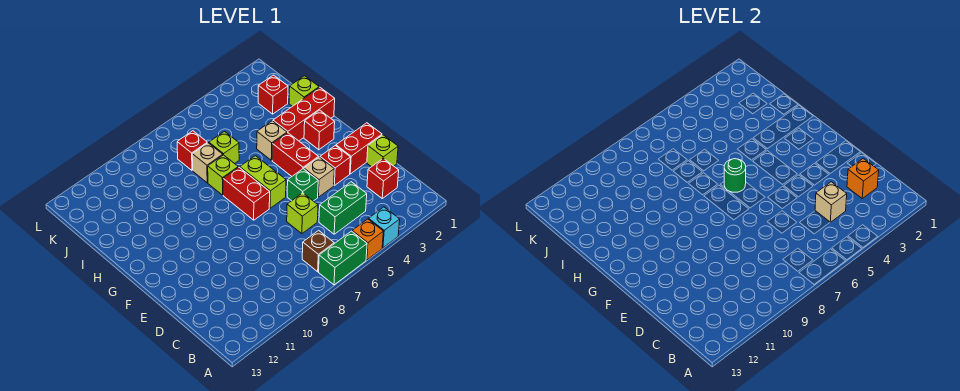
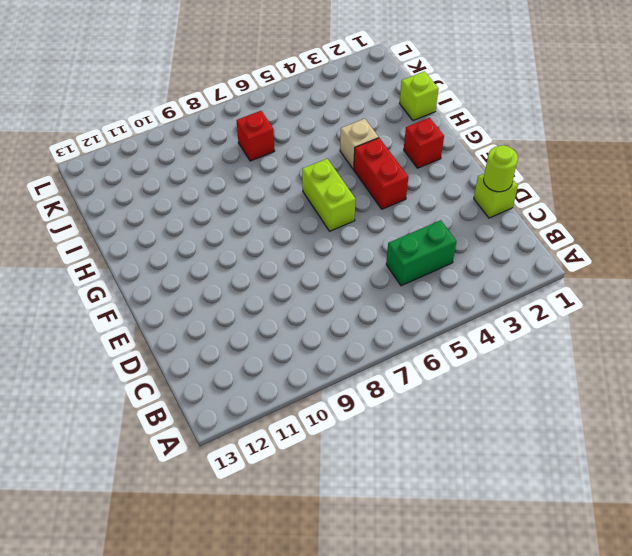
lime 1x1 round brick [484,145,518,192] -> none
none -> cyan 1x1 brick [369,207,400,248]
none -> orange 1x1 brick [352,219,383,260]
none -> green 1x2 brick [319,231,367,285]

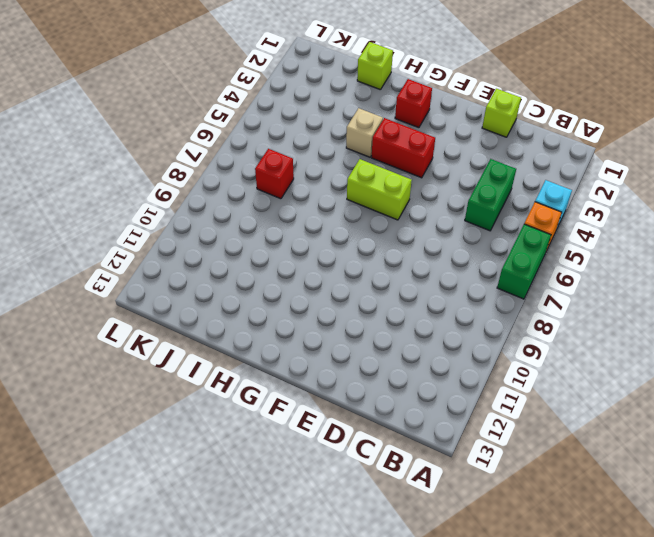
none -> brown 1x1 brick [302,230,334,272]
none -> red 1x1 brick [367,158,399,198]
none -> lime 1x1 brick [287,193,318,234]

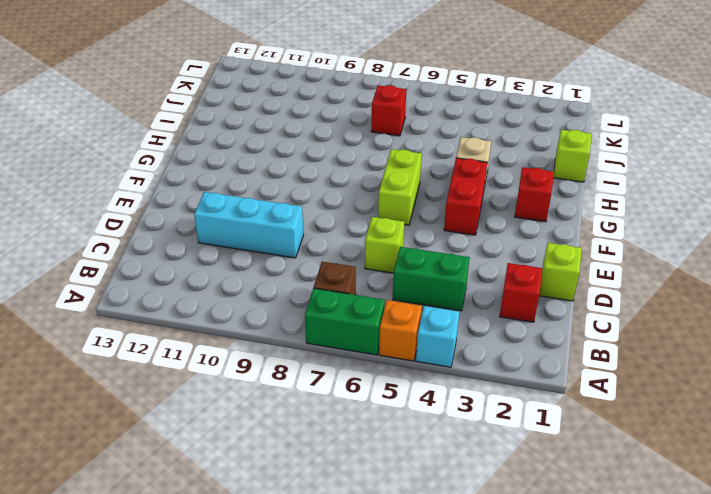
cyan 1x3 brick [194,192,304,258] -> none
none -> red 1x2 brick [336,123,382,174]
none -> red 1x1 brick [320,146,350,185]
none -> tan 1x1 brick [304,157,334,197]

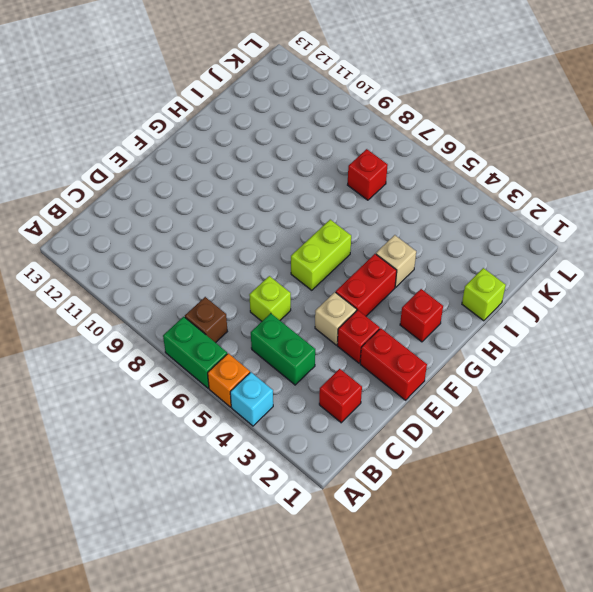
none -> lime 1x1 brick [367,135,398,167]
none -> green 1x1 brick [287,169,318,201]
none -> red 1x2 brick [223,167,270,220]

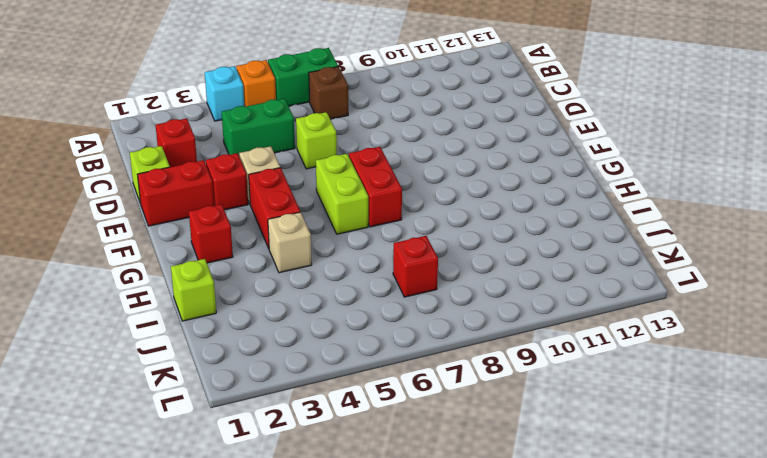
none -> green 1x1 brick [287,169,318,201]
none -> red 1x3 brick [273,87,335,141]
none -> lime 1x1 brick [208,155,238,195]

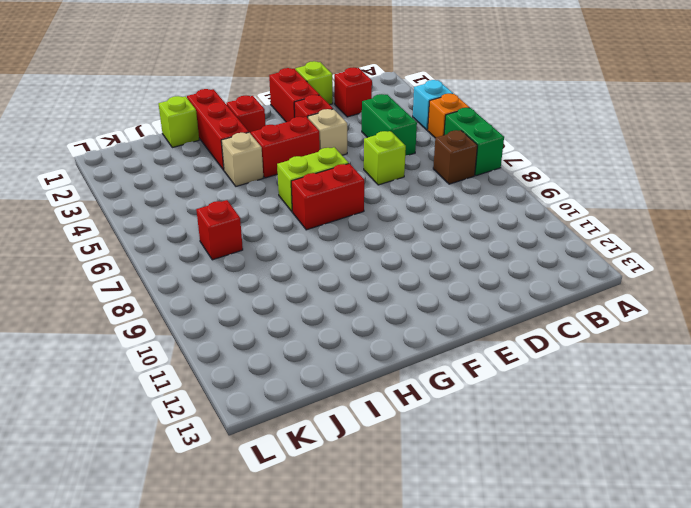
none -> green 1x1 brick [287,169,318,201]
none -> lime 1x1 brick [208,155,238,195]
none -> lime 1x1 brick [209,132,239,164]

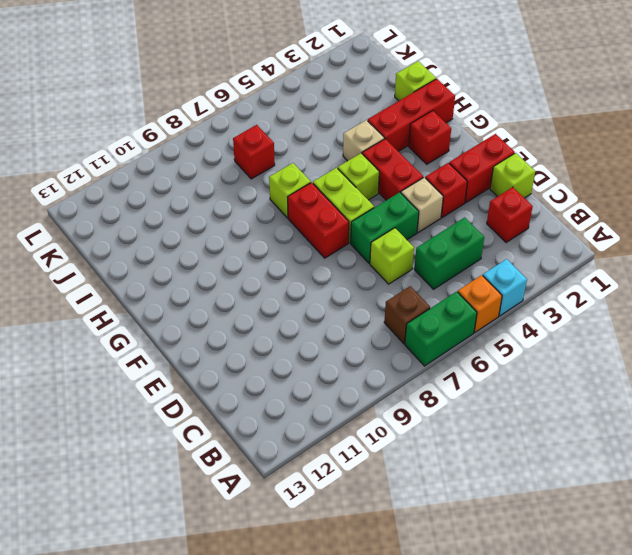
green 1x2 brick [351,192,419,263] -> green 1x1 brick [287,169,318,201]
lime 1x1 brick [338,153,379,200] -> lime 1x1 brick moved to [209,132,239,164]
none -> tan 1x1 brick [192,143,223,183]
none -> red 1x1 brick [258,75,288,114]
none -> orange 1x1 brick [847,158,879,198]

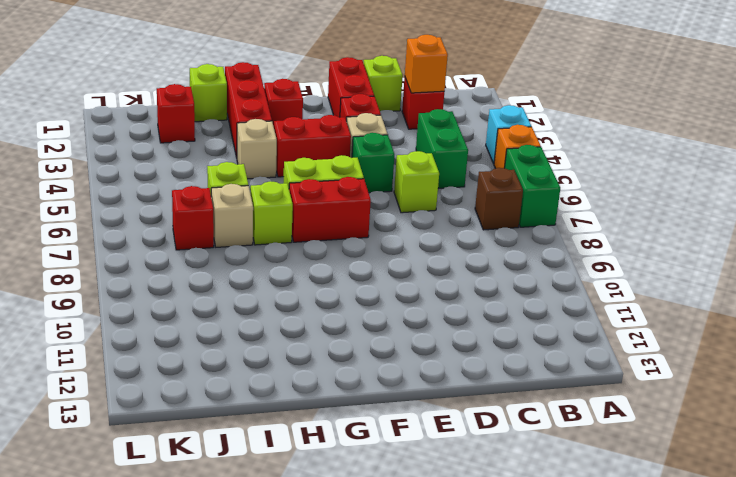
none -> tan 1x1 brick [815,182,847,222]
none -> green 1x1 round brick [724,159,746,192]

